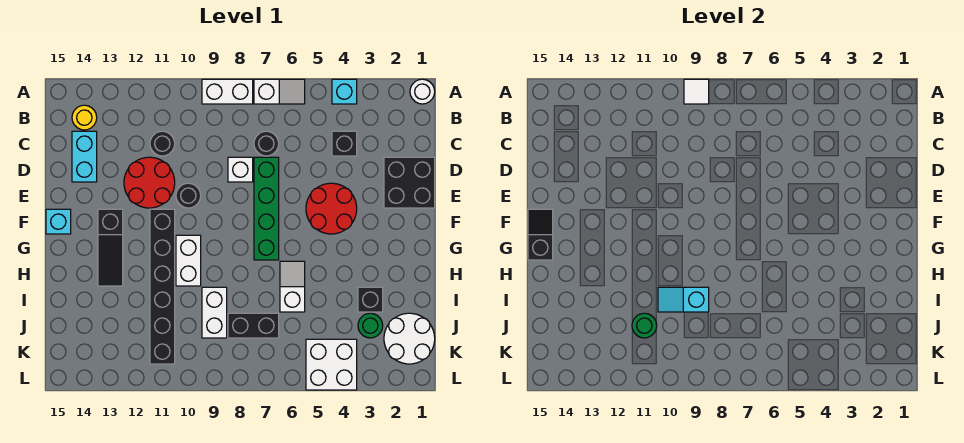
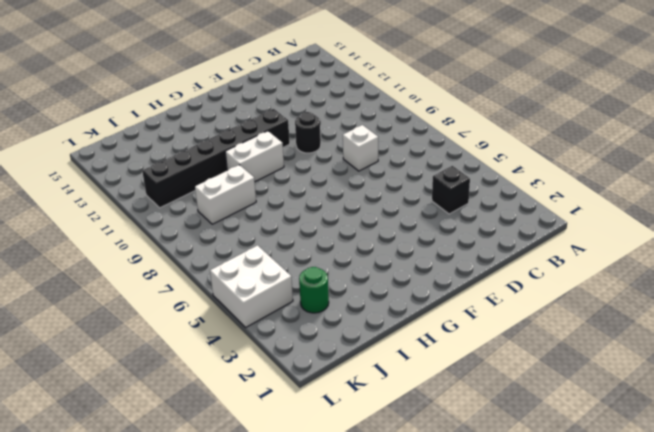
none -> white 1x1 round brick [410,79,435,104]
none -> cyan 1x1 brick [332,79,357,104]
none -> white 1x2 slope [254,79,305,104]
none -> white 1x2 brick [202,79,253,104]

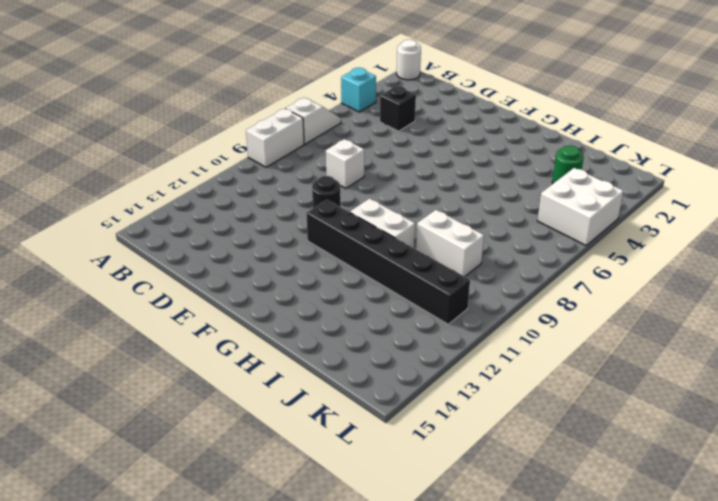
none -> yellow 1x1 round brick [72,105,97,130]
none -> black 1x1 round brick [254,131,279,156]
none -> black 1x1 round brick [150,131,175,156]
none -> cyan 1x2 brick [72,131,97,182]

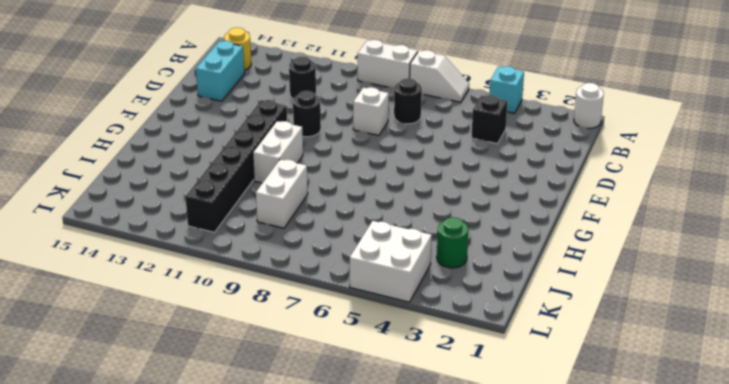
none -> black 2x2 brick [384,157,435,208]
none -> green 1x4 brick [254,157,279,260]
none -> red 2x2 round brick [124,157,175,208]
none -> red 2x2 round brick [306,183,357,234]

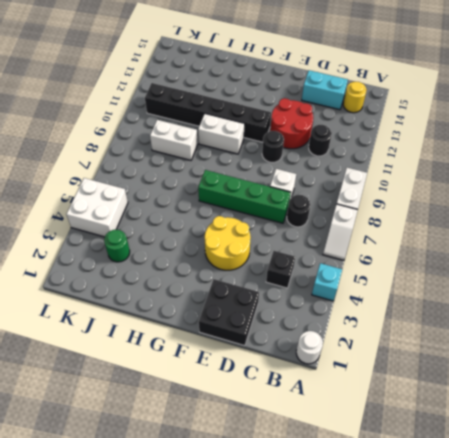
yellow 2x2 round brick [204,216,251,270] -> red 2x2 round brick [306,183,357,234]
none -> black 1x3 slope [98,209,123,286]
none -> cyan 1x1 brick [46,209,71,234]
none -> white 1x2 slope [280,261,305,312]
none -> black 1x1 brick [358,287,383,312]

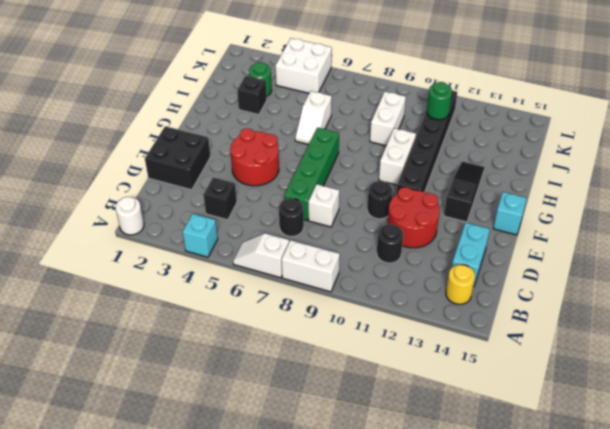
none -> white 2x2 round brick [384,313,435,364]
none -> black 1x2 brick [228,313,279,338]
none -> white 1x1 tile [684,79,709,104]
none -> black 1x2 slope [528,209,553,260]

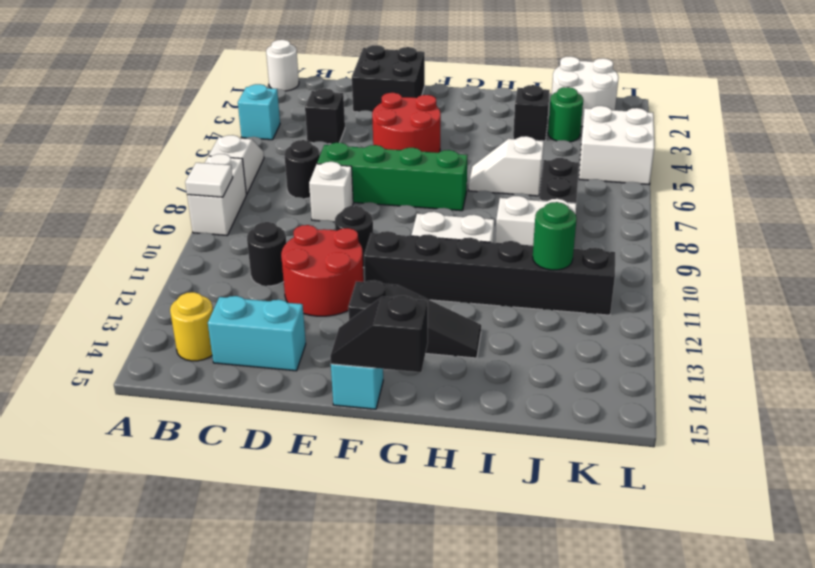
none -> cyan 1x2 slope [658,287,709,312]

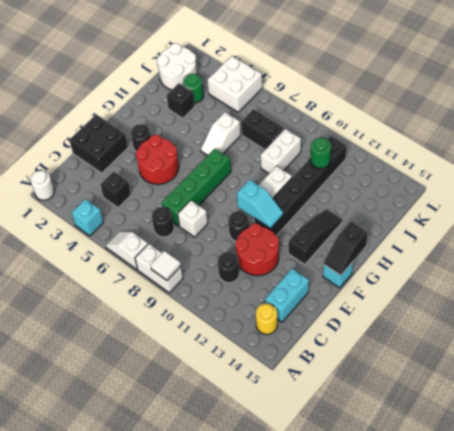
black 1x1 round brick [131,124,151,151] -> none
cyan 1x2 slope [237,180,283,229] -> cyan 1x2 slope moved to [658,287,709,312]

